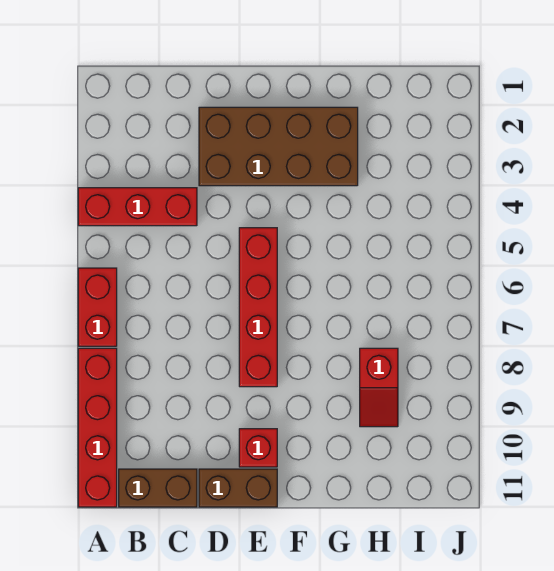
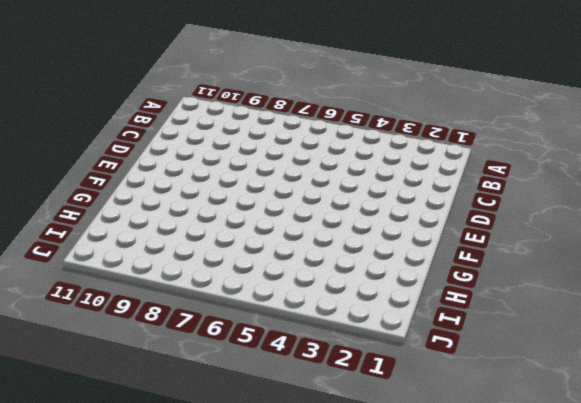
none -> red 1x3 brick [78,188,197,226]
none -> red 1x2 brick [78,268,117,346]

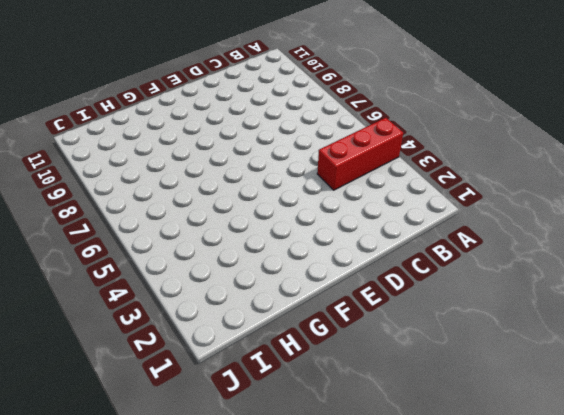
none -> red 1x2 brick [78,268,117,346]
none -> red 1x4 brick [78,348,117,507]

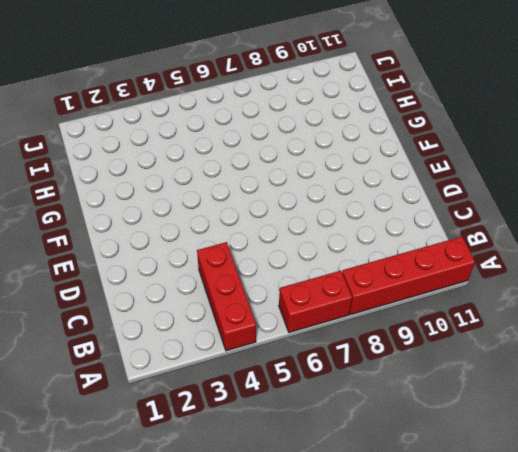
none -> brown 1x2 brick [119,469,197,507]
none -> brown 2x4 brick [199,107,358,186]

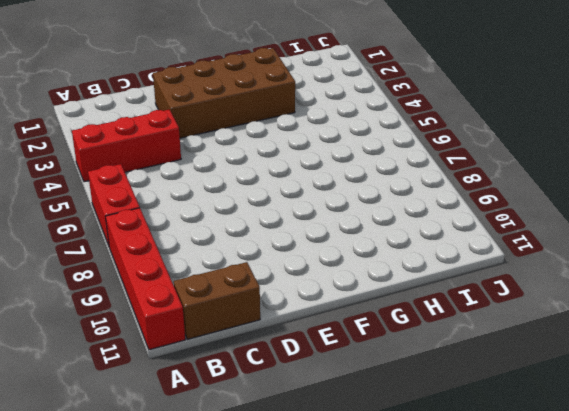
none -> brown 1x2 brick [199,469,277,507]
none -> red 1x4 brick [239,228,277,387]

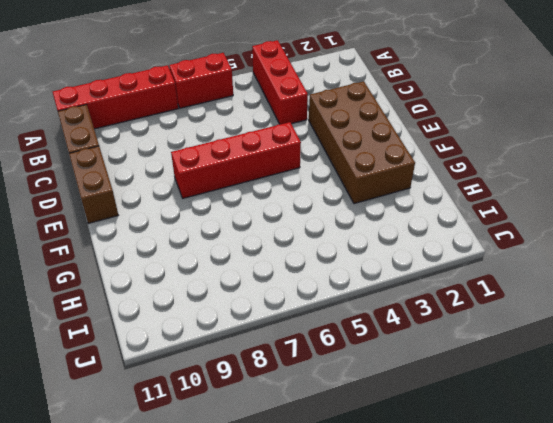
none -> red 1x1 brick [239,429,277,467]
none -> red 1x2 slope [360,348,398,427]

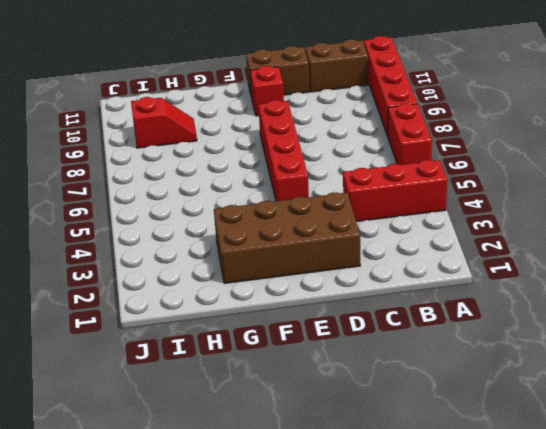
red 1x2 slope [131,97,197,148] -> red 1x2 slope turned to [360,348,398,427]

